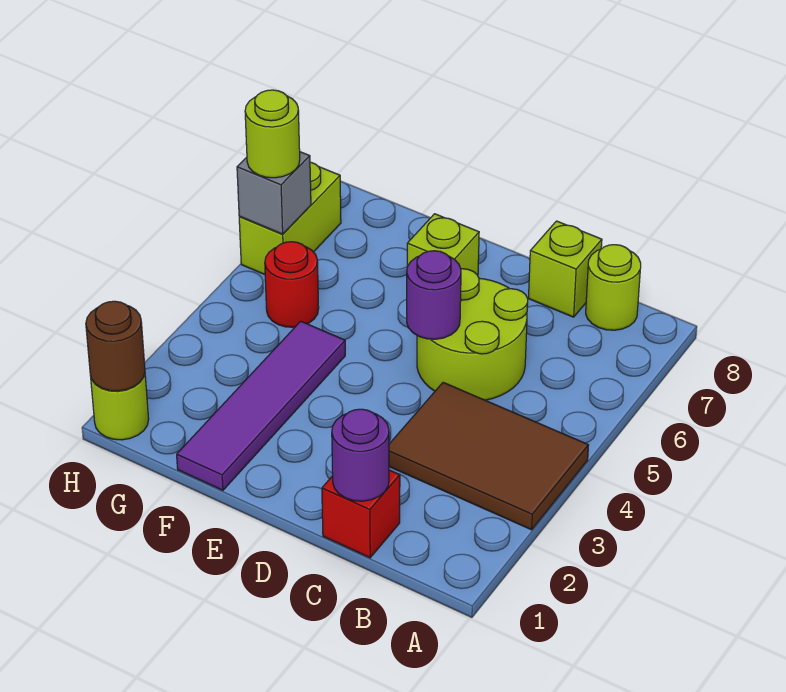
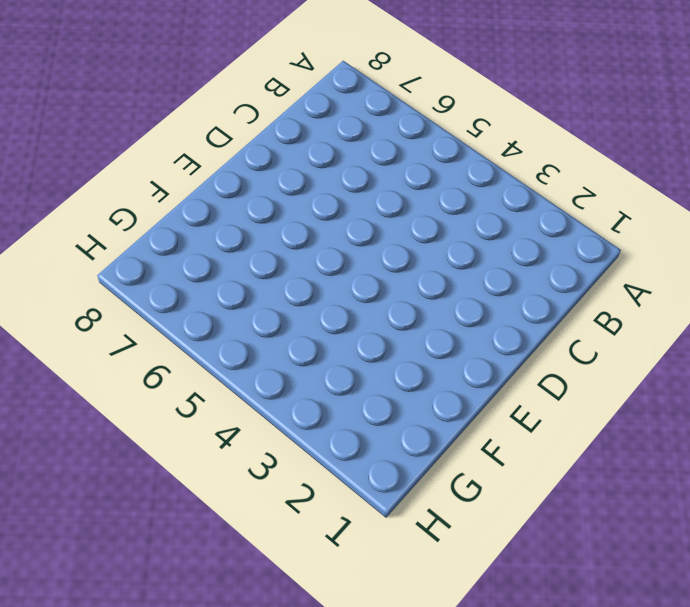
none -> brown 2x3 tile [389,382,589,530]
none -> lime 1x1 round brick [586,245,641,330]
none -> red 1x1 brick [322,470,400,558]

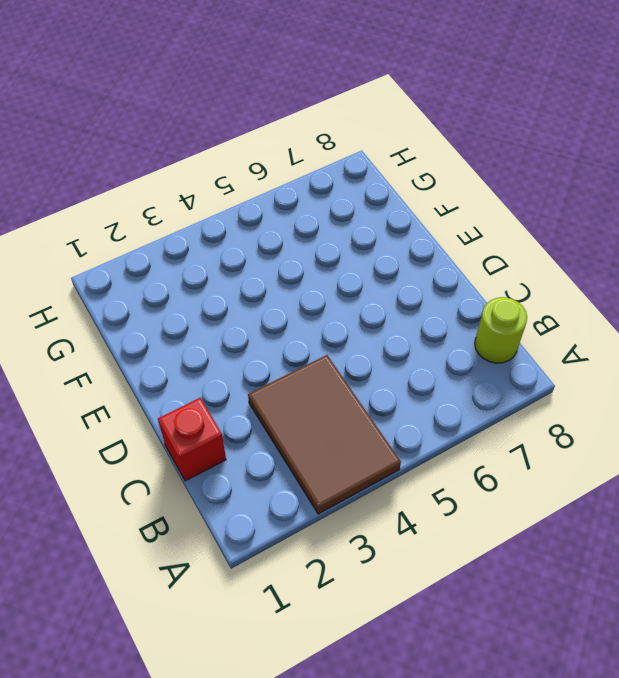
none -> lime 2x2 round brick [417,269,528,400]
none -> lime 1x1 brick [528,221,602,317]
none -> lime 1x1 brick [407,214,479,275]

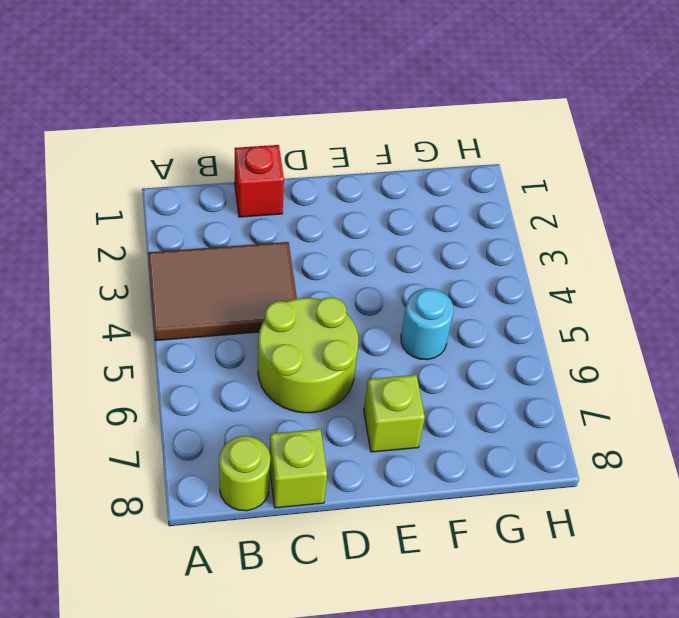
cyan 1x1 round brick [401,288,454,360] -> none
none -> purple 1x4 tile [177,321,345,490]
none -> red 1x1 round brick [265,242,319,327]
none -> lime 1x1 round brick [90,374,149,440]

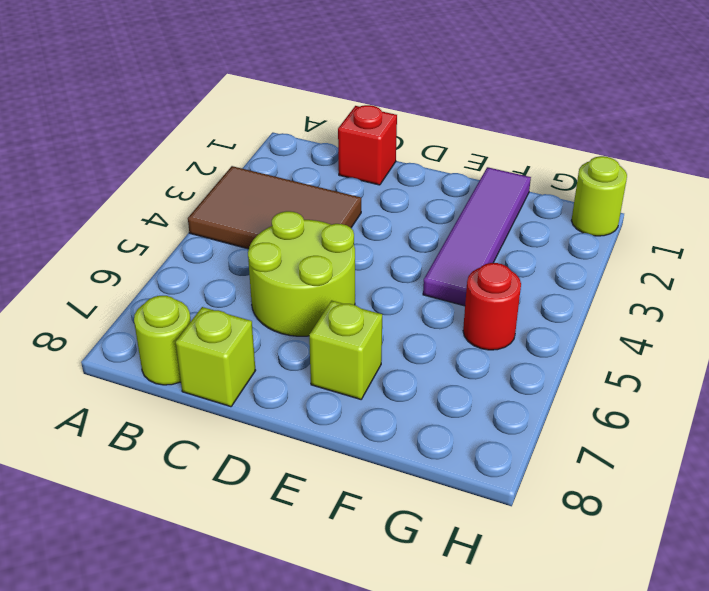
none -> lime 1x2 brick [239,162,341,275]
none -> purple 1x1 round brick [332,409,389,501]
none -> purple 1x1 round brick [407,251,461,339]

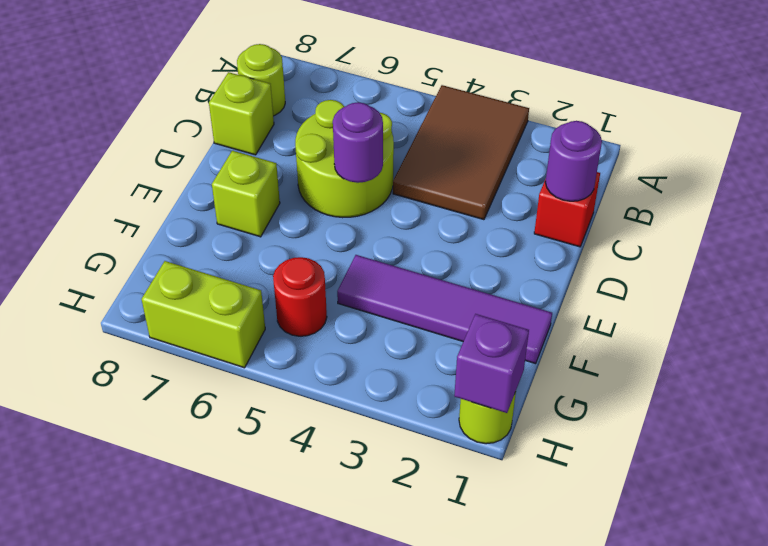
purple 1x1 brick [454,314,529,413] -> brown 1x1 round brick [86,301,145,391]
none -> grey 1x1 brick [237,152,311,234]
none -> lime 1x1 round brick [245,90,300,178]

